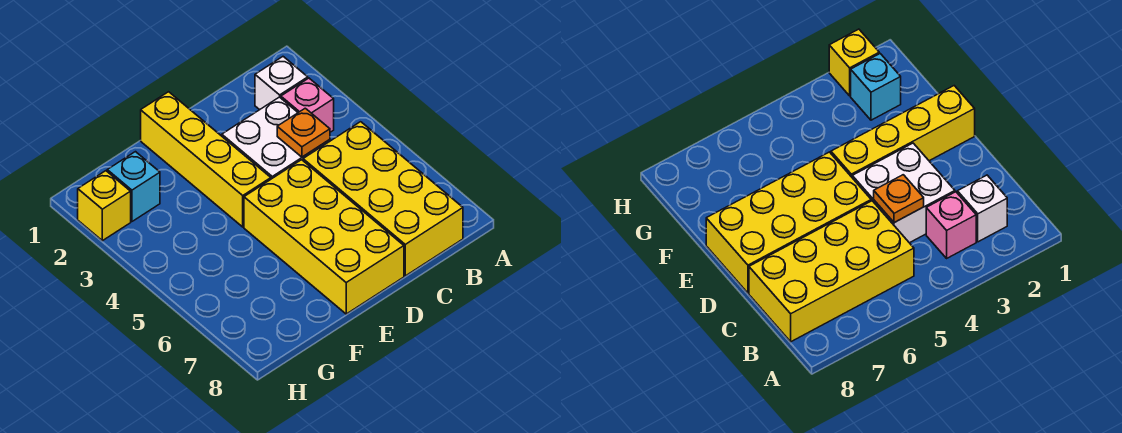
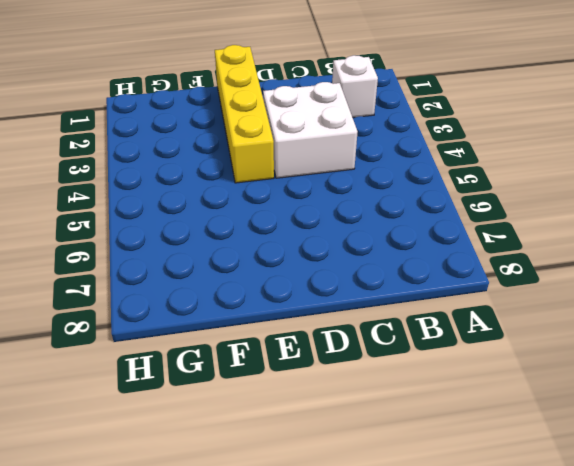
none -> pink 1x1 brick [281,78,334,132]
none -> yellow 2x4 brick [303,122,463,276]

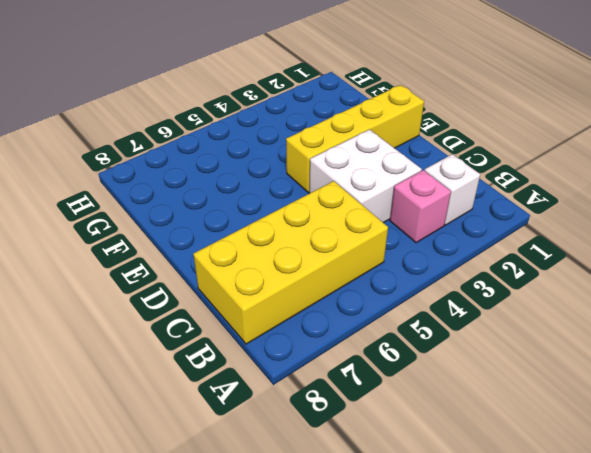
none -> yellow 2x4 brick [244,160,404,314]
none -> cyan 1x1 brick [107,152,160,221]

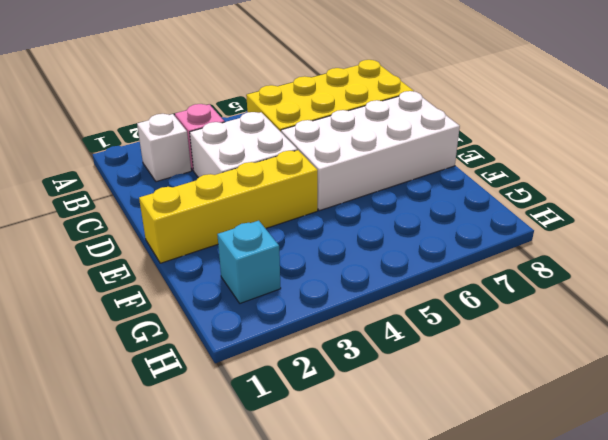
white 2x4 brick [281,91,460,211] -> yellow 2x4 brick [244,160,404,314]
none -> yellow 1x1 brick [78,171,131,241]
none -> orange 1x1 plate [277,108,330,157]

